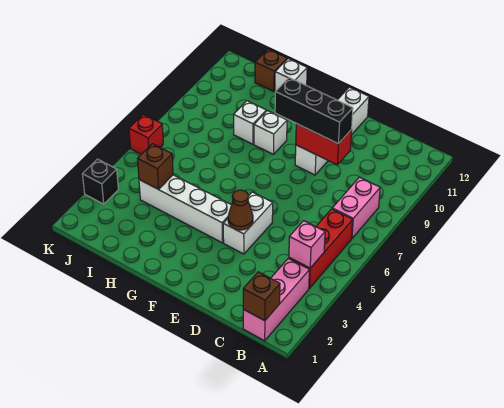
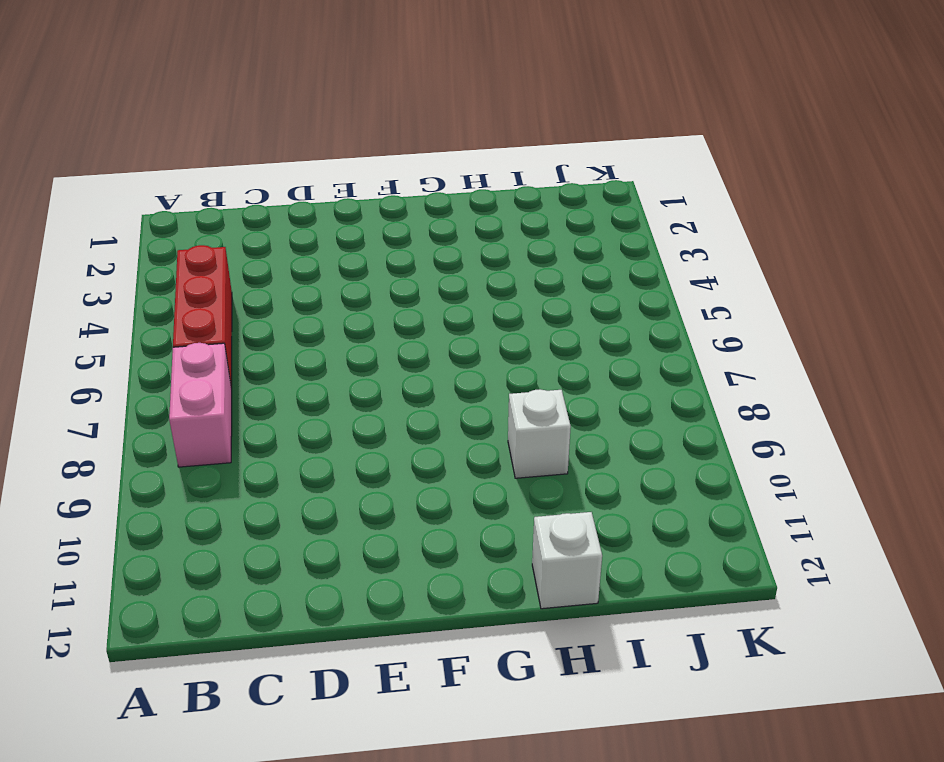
none -> pink 1x3 brick [243,258,309,341]
none -> white 1x2 brick [223,192,273,254]
none -> white 1x4 brick [295,87,369,175]

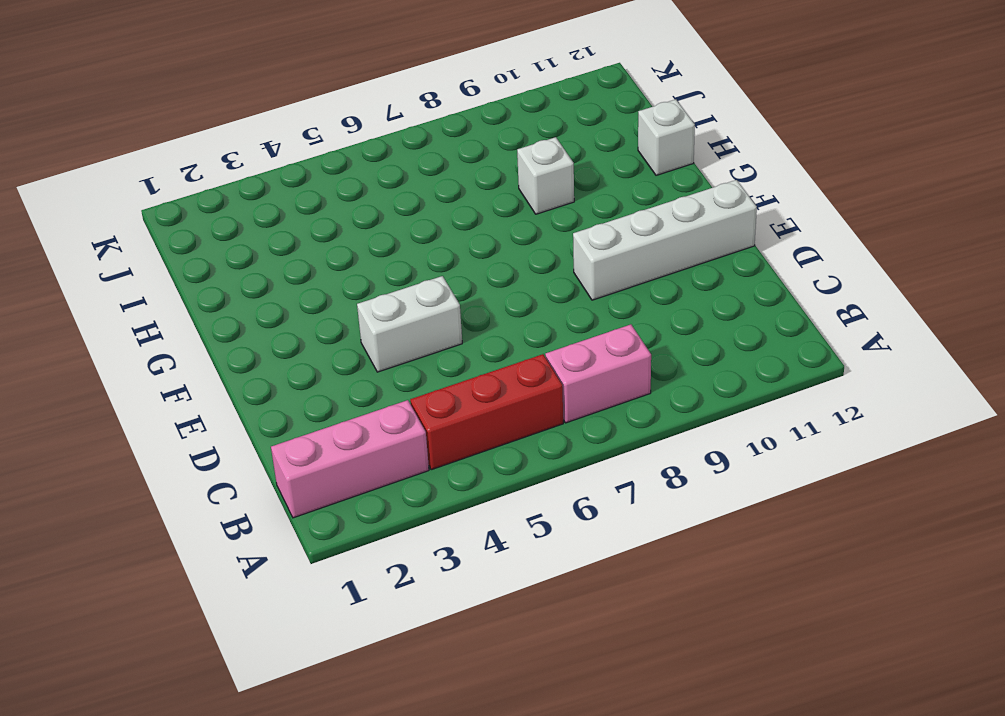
none -> white 1x4 brick [139,175,231,243]
none -> white 1x1 brick [254,111,287,154]
none -> brown 1x1 brick [255,49,287,92]

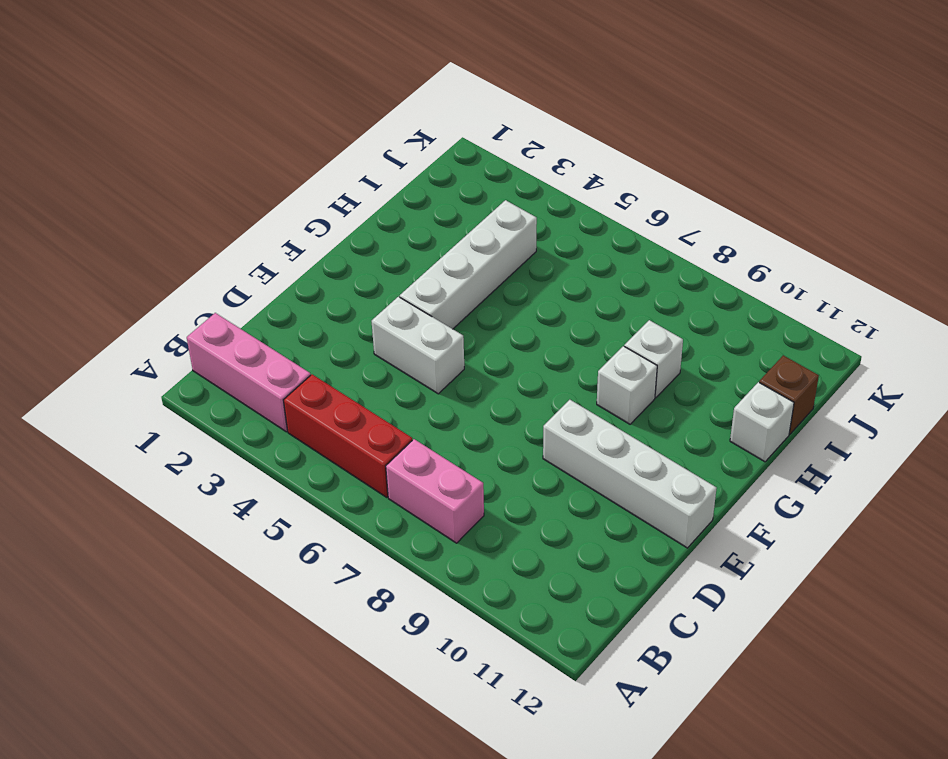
none -> black 1x1 brick [83,159,118,204]
none -> red 1x1 brick [129,114,163,154]
none -> brown 1x1 brick [243,272,280,321]

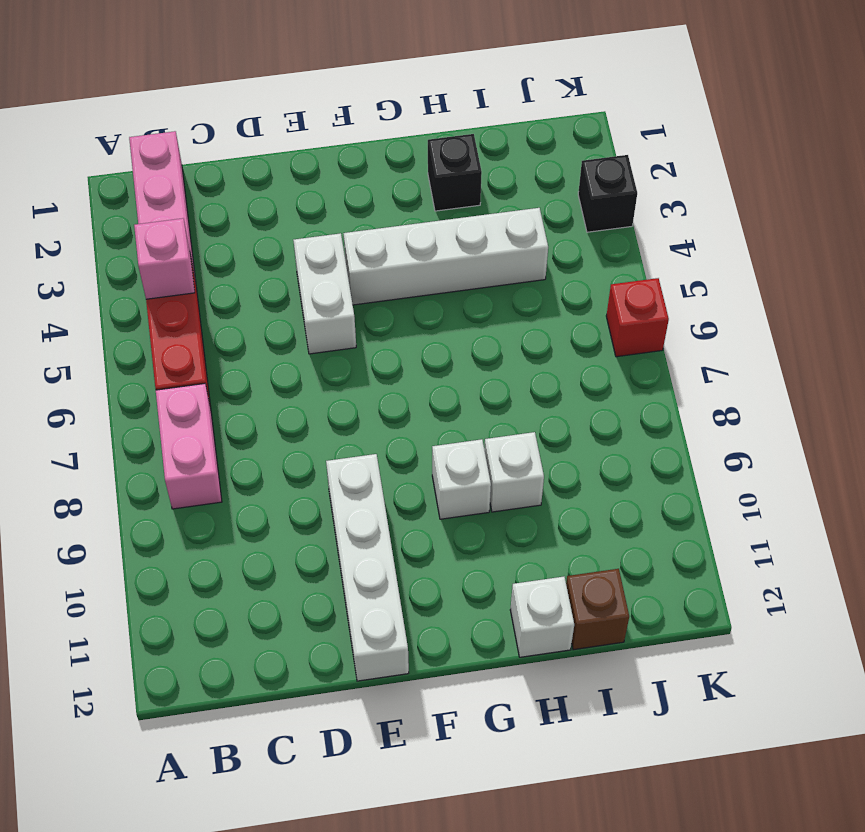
black 1x1 brick [428,134,482,211] -> none
none -> brown 1x1 brick [243,272,280,321]
none -> red 1x2 brick [296,124,352,165]
none -> brown 1x1 cone [228,190,253,230]

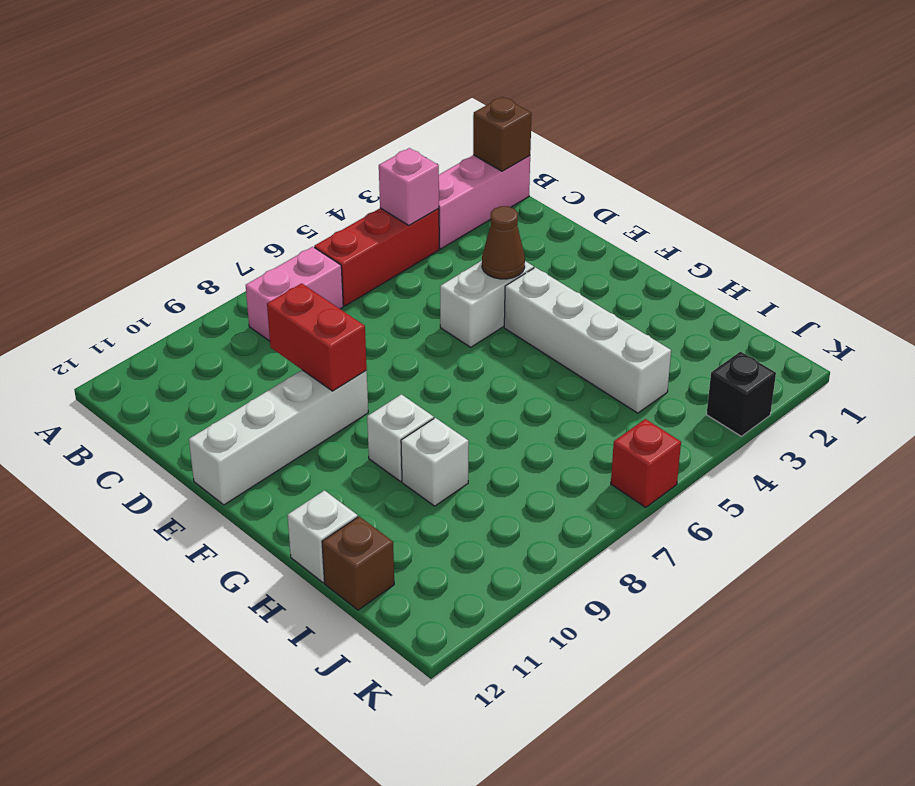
none -> brown 1x1 brick [138,144,173,189]
none -> black 1x3 brick [275,78,353,144]

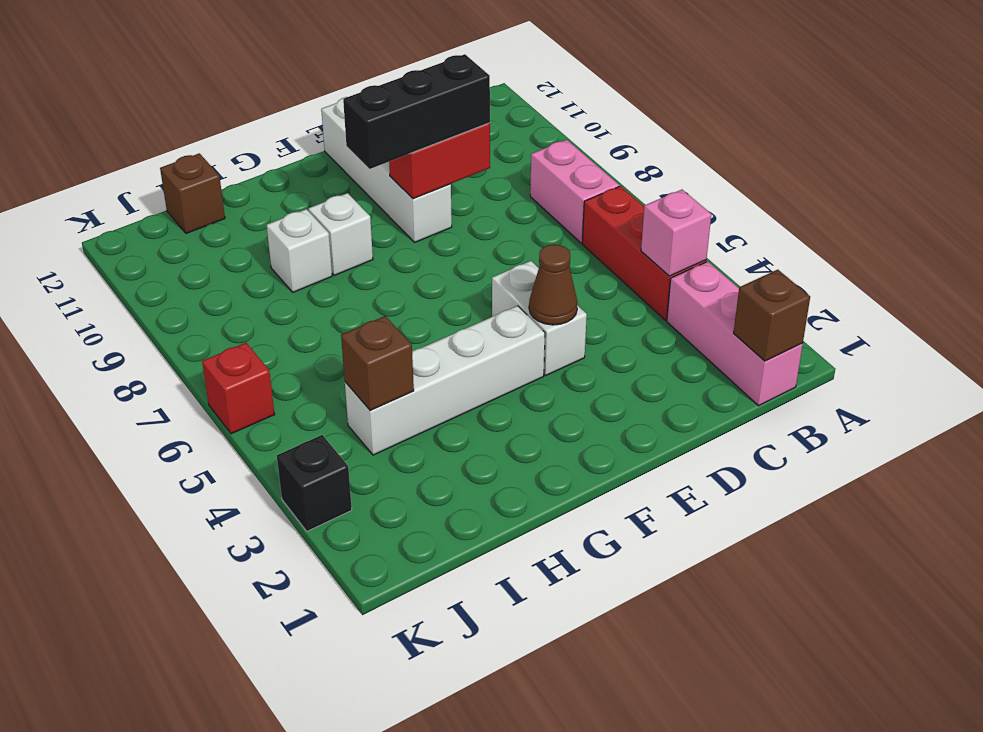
none -> white 1x1 brick [275,59,307,92]

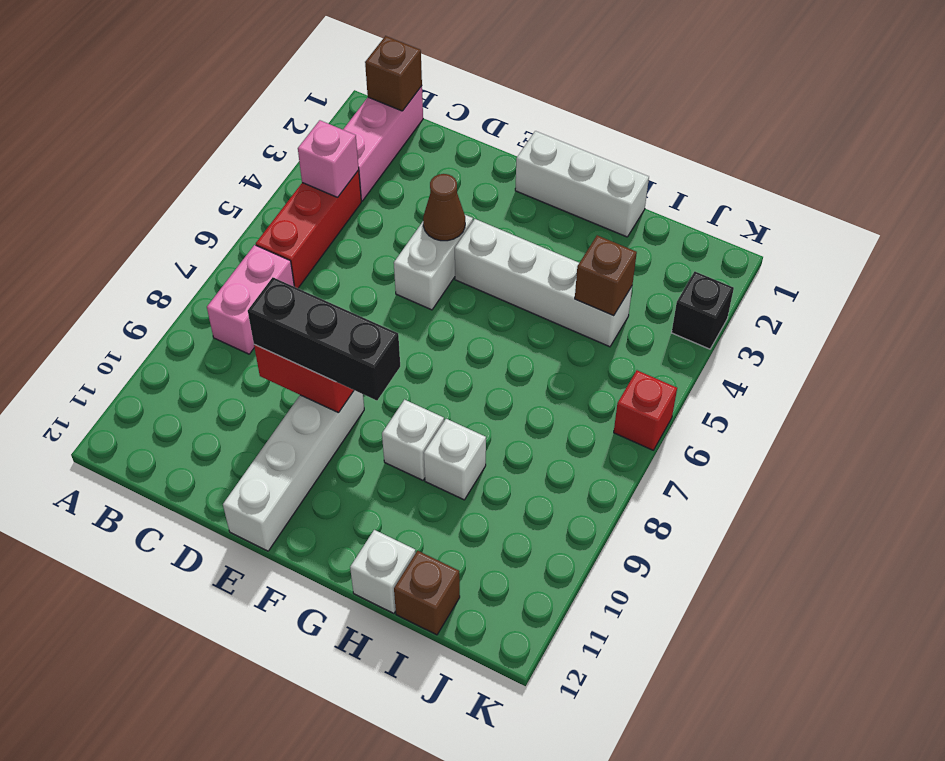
white 1x3 brick [515,131,649,237] -> none

